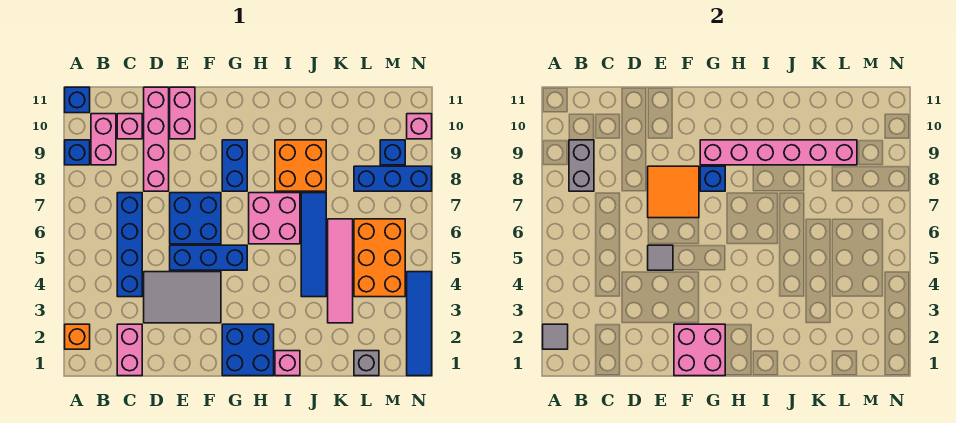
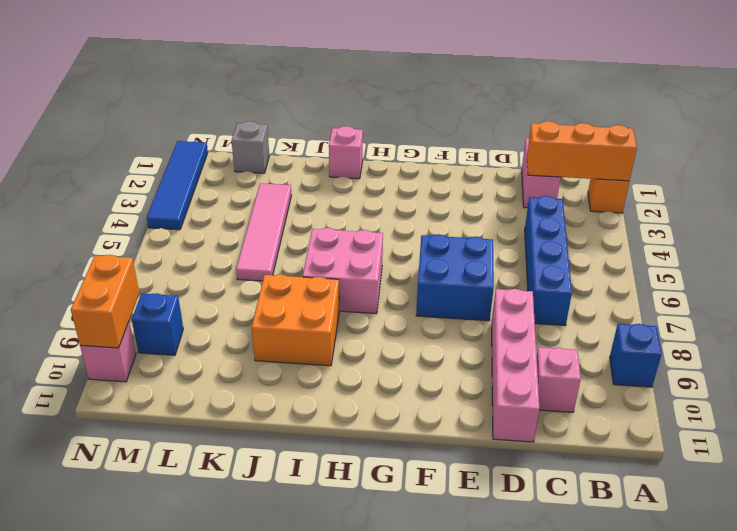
orange 1x3 brick [527,121,637,181] -> grey 1x1 tile [543,324,568,349]
orange 1x2 brick [71,255,139,348] -> none
none -> blue 1x1 brick [65,87,90,113]
none -> pink 1x2 brick [91,114,116,165]
none -> grey 2x3 tile [144,272,221,323]
none -> blue 1x3 brick [170,245,247,270]

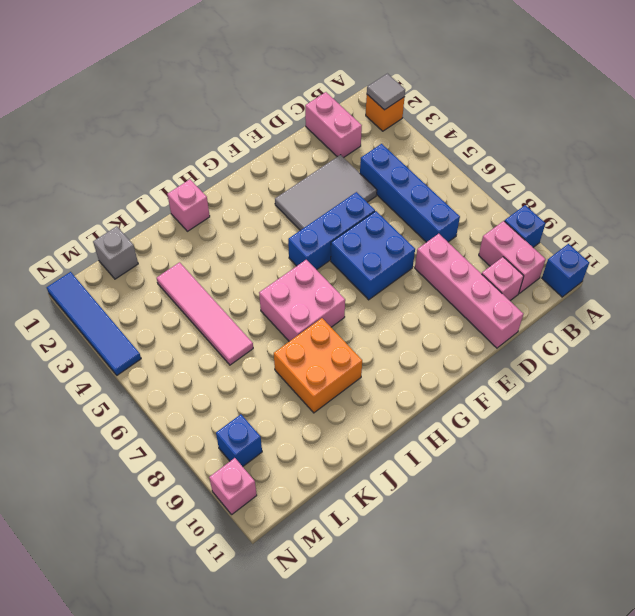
none -> pink 1x2 brick [170,87,195,139]
none -> blue 2x2 brick [222,324,274,376]
none -> blue 1x2 brick [222,140,247,191]
none -> blue 1x4 tile [301,193,326,297]

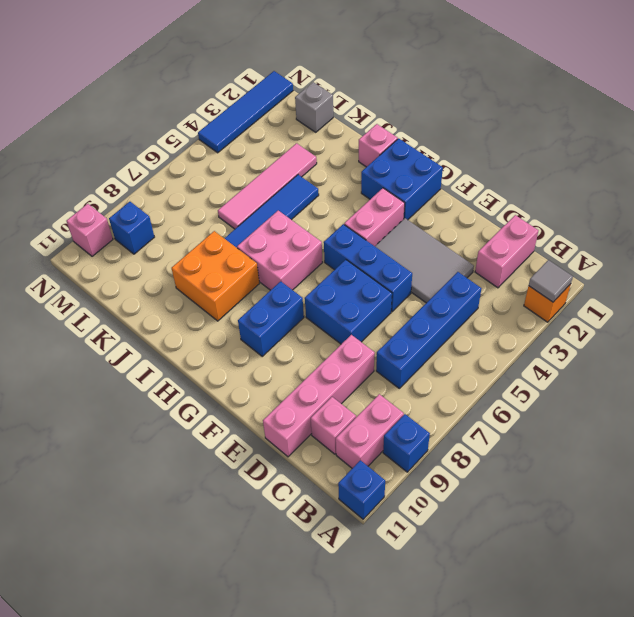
pink 1x2 brick [344,188,405,246] -> pink 1x2 brick moved to [170,87,195,139]
none -> orange 2x3 brick [354,219,405,297]
none -> blue 1x3 brick [354,166,432,191]
none -> grey 1x2 brick [569,140,594,191]
none -> grey 1x1 tile [648,245,673,270]

